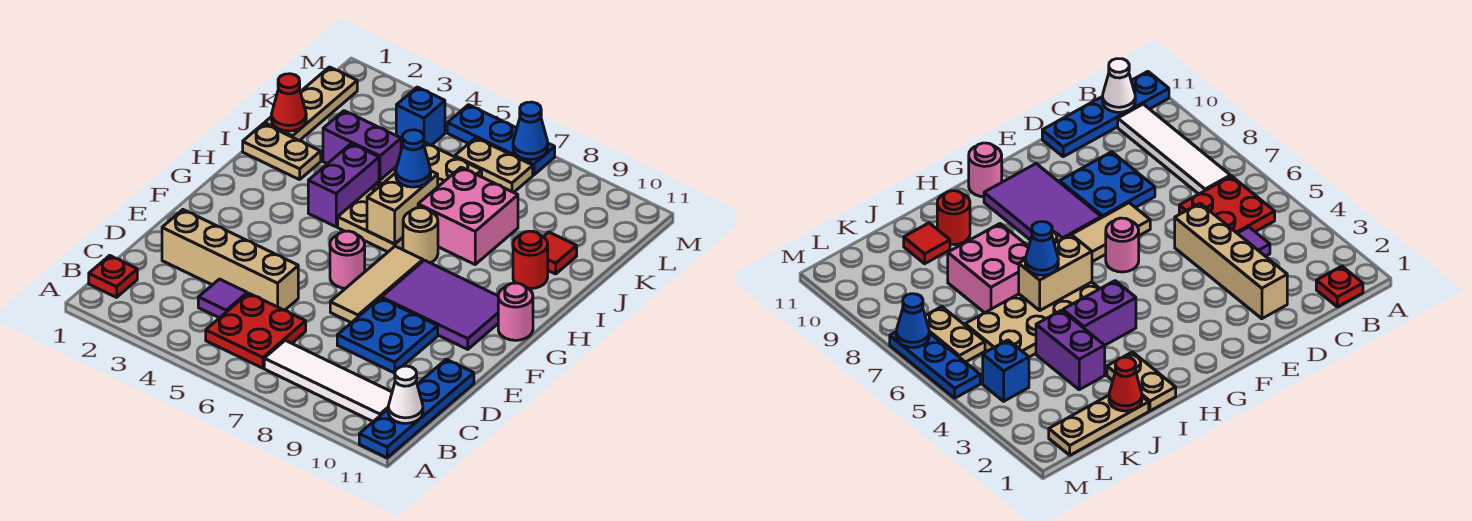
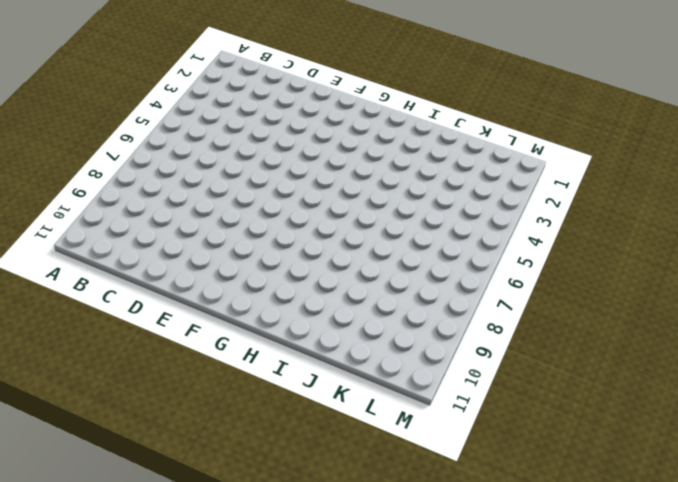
none -> blue 1x4 plate [359,359,474,458]
none -> red 1x1 plate [89,255,137,297]
none -> red 2x2 plate [206,293,306,368]

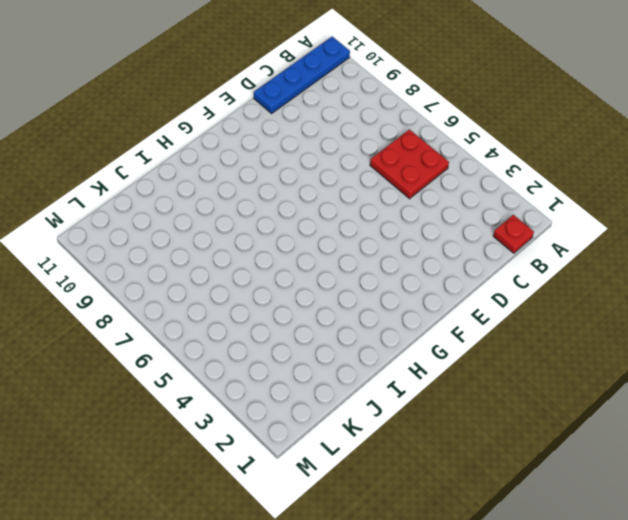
none -> white 1x4 tile [264,340,392,422]
none -> purple 1x1 tile [198,279,247,318]
none -> tan 1x4 brick [162,210,298,310]

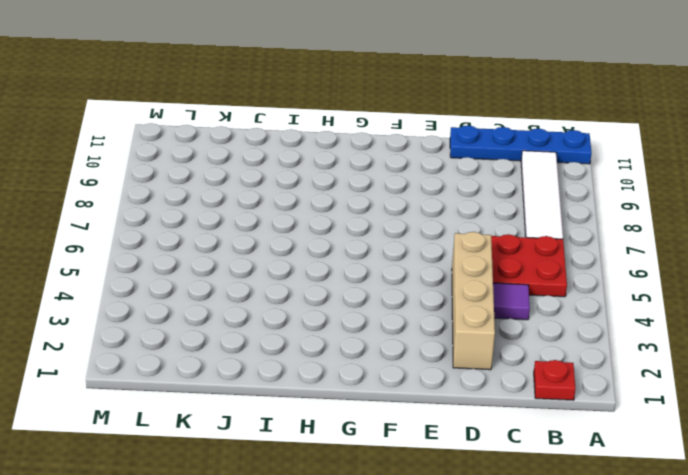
none -> blue 2x2 plate [337,298,438,373]
none -> tan 1x3 tile [330,246,423,323]
none -> pink 1x1 round brick [330,231,365,288]

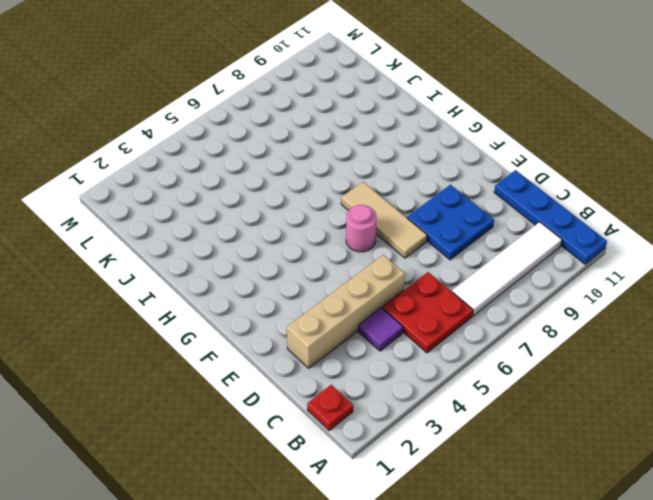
none -> purple 2x3 tile [381,260,498,349]
none -> pink 1x1 round brick [498,283,533,340]
none -> purple 1x2 brick [308,144,379,227]

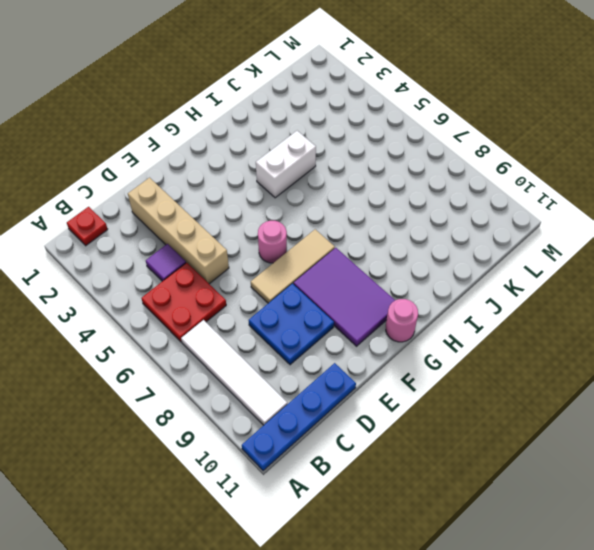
white 1x2 brick [256,131,316,198] -> purple 1x2 brick [308,144,379,227]
none -> tan 2x4 plate [338,143,482,252]
none -> tan 1x1 round brick [403,208,438,263]
none -> tan 1x2 plate [243,124,321,180]

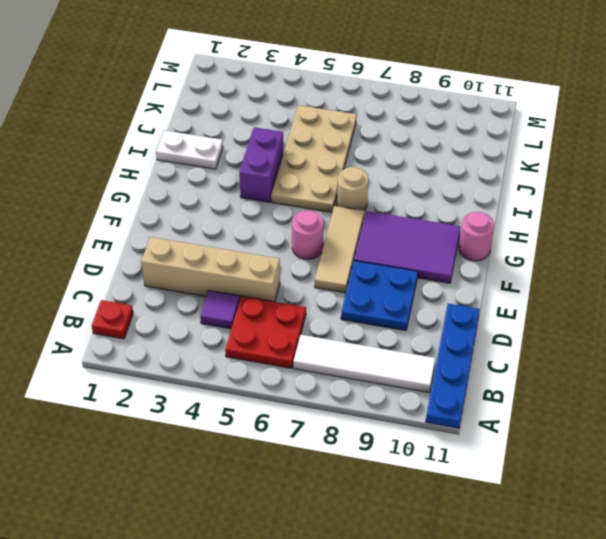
white 1x2 plate [156,130,223,169] -> tan 1x2 plate [243,124,321,180]
none -> pink 2x2 brick [418,167,518,264]
none -> red 1x1 round brick [513,231,548,289]
none -> tan 1x3 plate [265,67,357,141]

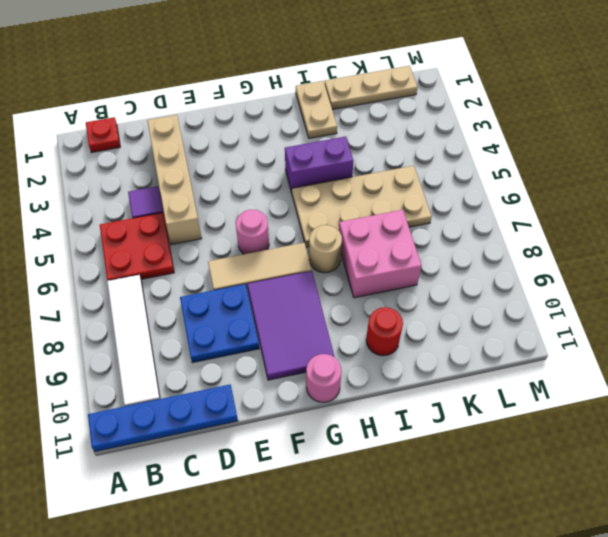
none -> purple 1x2 brick [323,111,401,181]
none -> red 1x1 tile [543,232,577,274]
none -> blue 1x1 brick [396,87,445,145]

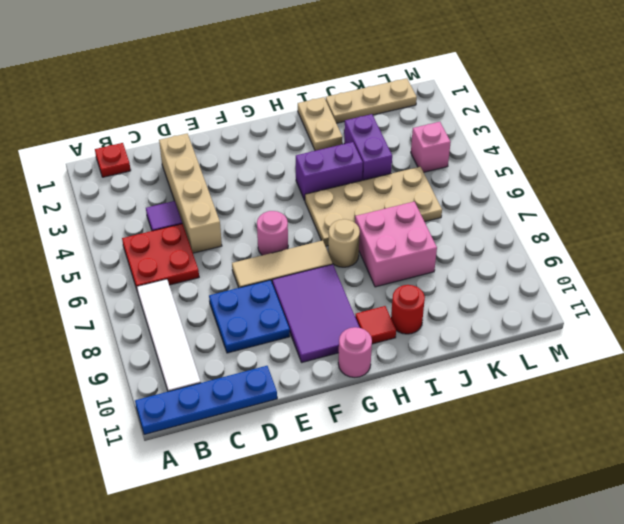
red 1x1 tile [355,306,396,344] -> red 1x1 tile moved to [543,232,577,274]
pink 1x1 brick [411,122,451,172] -> blue 1x1 brick [396,87,445,145]
none -> tan 1x2 plate [454,138,533,192]
none -> blue 1x3 plate [447,105,555,175]
none -> white 1x1 cone [388,366,423,423]

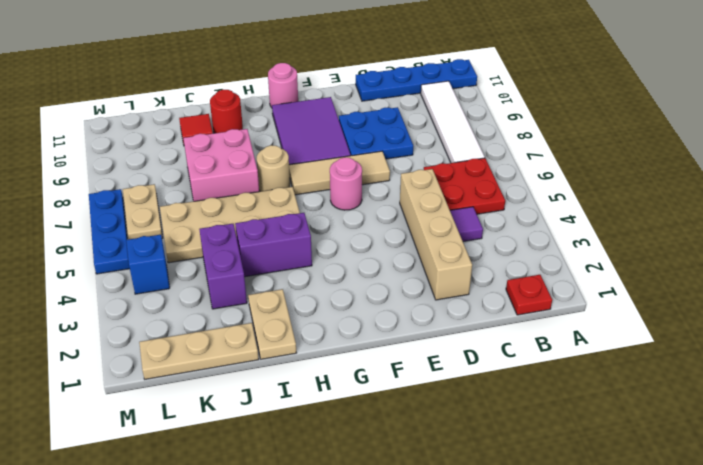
none -> white 1x1 cone [388,366,423,423]
none -> tan 1x2 brick [367,171,438,244]
none -> red 1x1 cone [271,74,306,131]

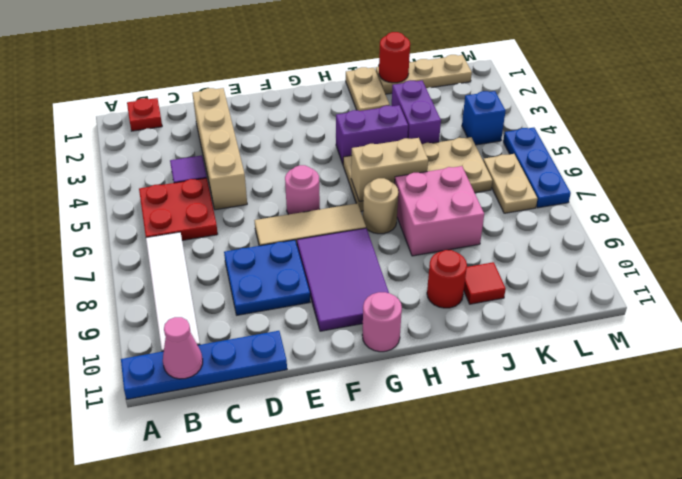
pink 1x1 cone [163,317,203,379] -> white 1x1 cone [388,366,423,423]
red 1x1 round brick [379,32,410,83] -> red 1x1 cone [271,74,306,131]
none -> blue 1x1 cone [513,102,548,159]
none -> blue 1x1 cone [396,130,431,187]

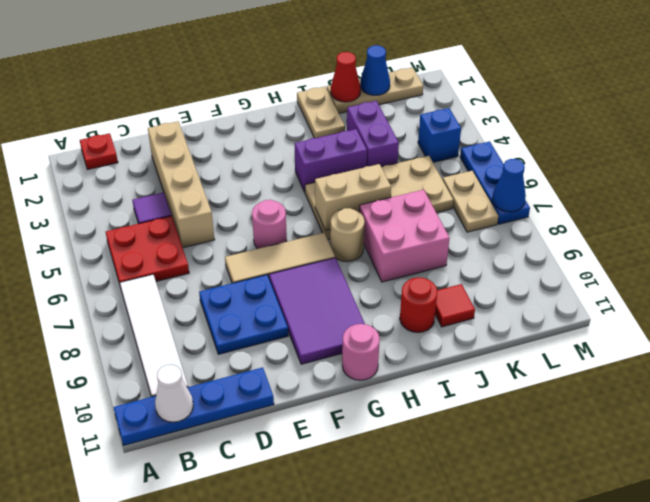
blue 1x1 cone [360,45,390,95] -> blue 1x1 cone moved to [396,130,431,187]

